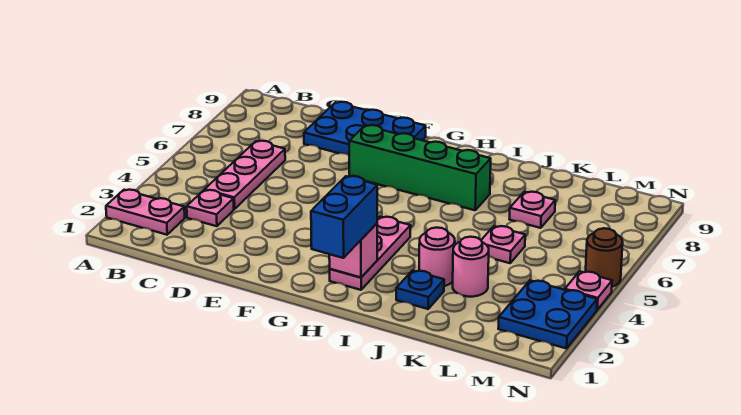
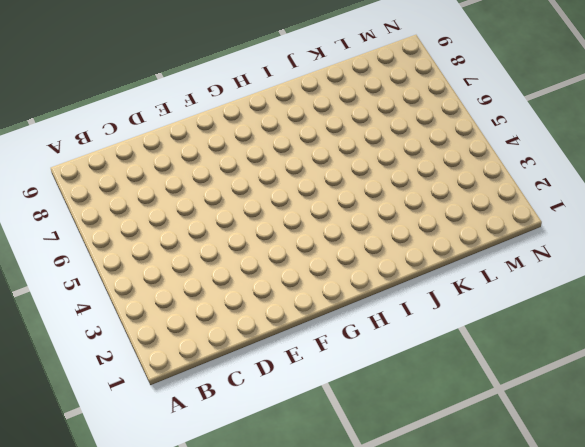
none -> pink 1x2 plate [106,190,185,235]
none -> pink 1x1 plate [187,190,234,226]
none -> pink 1x3 plate [205,141,285,209]

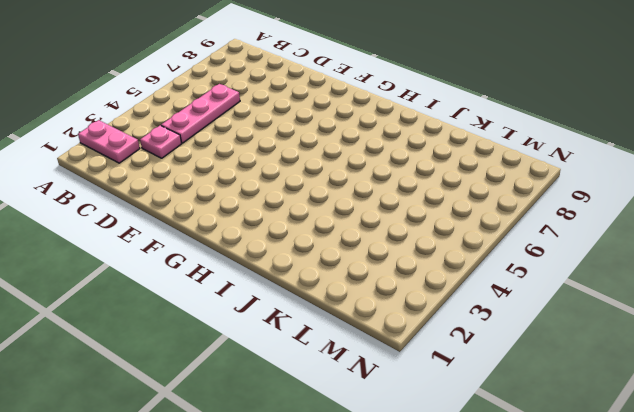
none -> blue 2x3 plate [304,102,426,155]
none -> green 1x4 brick [349,125,491,210]
none -> pink 1x3 plate [330,217,411,290]

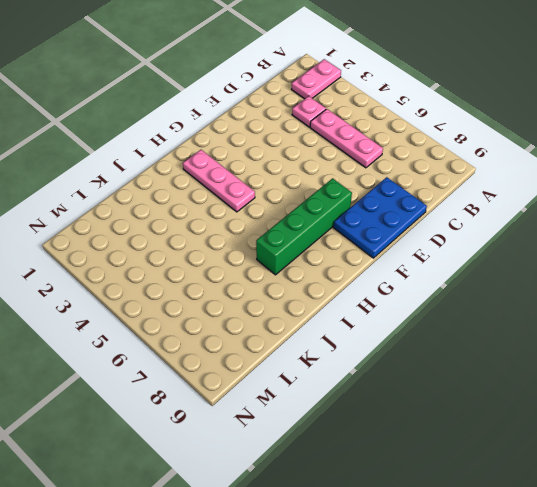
none -> blue 1x1 plate [396,270,444,309]
none -> pink 1x1 round brick [419,228,455,286]
none -> pink 1x1 round brick [453,237,489,297]

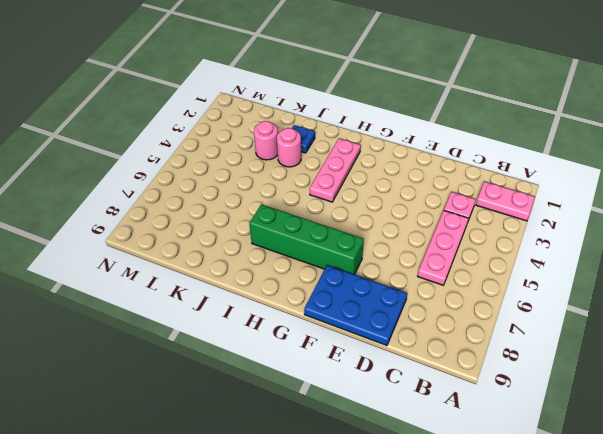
none -> pink 1x1 plate [481,226,525,263]
none -> pink 1x1 plate [510,192,555,228]
none -> blue 2x2 plate [498,280,597,349]

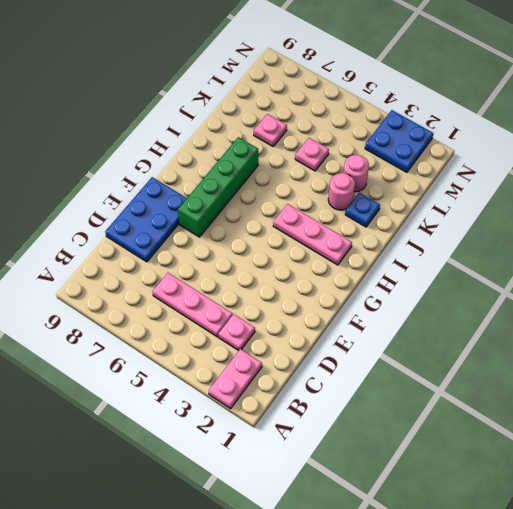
none -> pink 1x1 plate [565,271,612,310]
none -> brown 1x1 round brick [586,228,623,287]
none -> pink 1x1 brick [329,224,377,278]

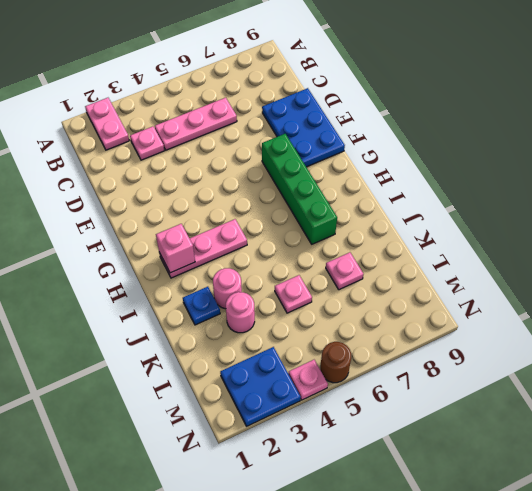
none -> blue 1x2 brick [311,176,377,258]

